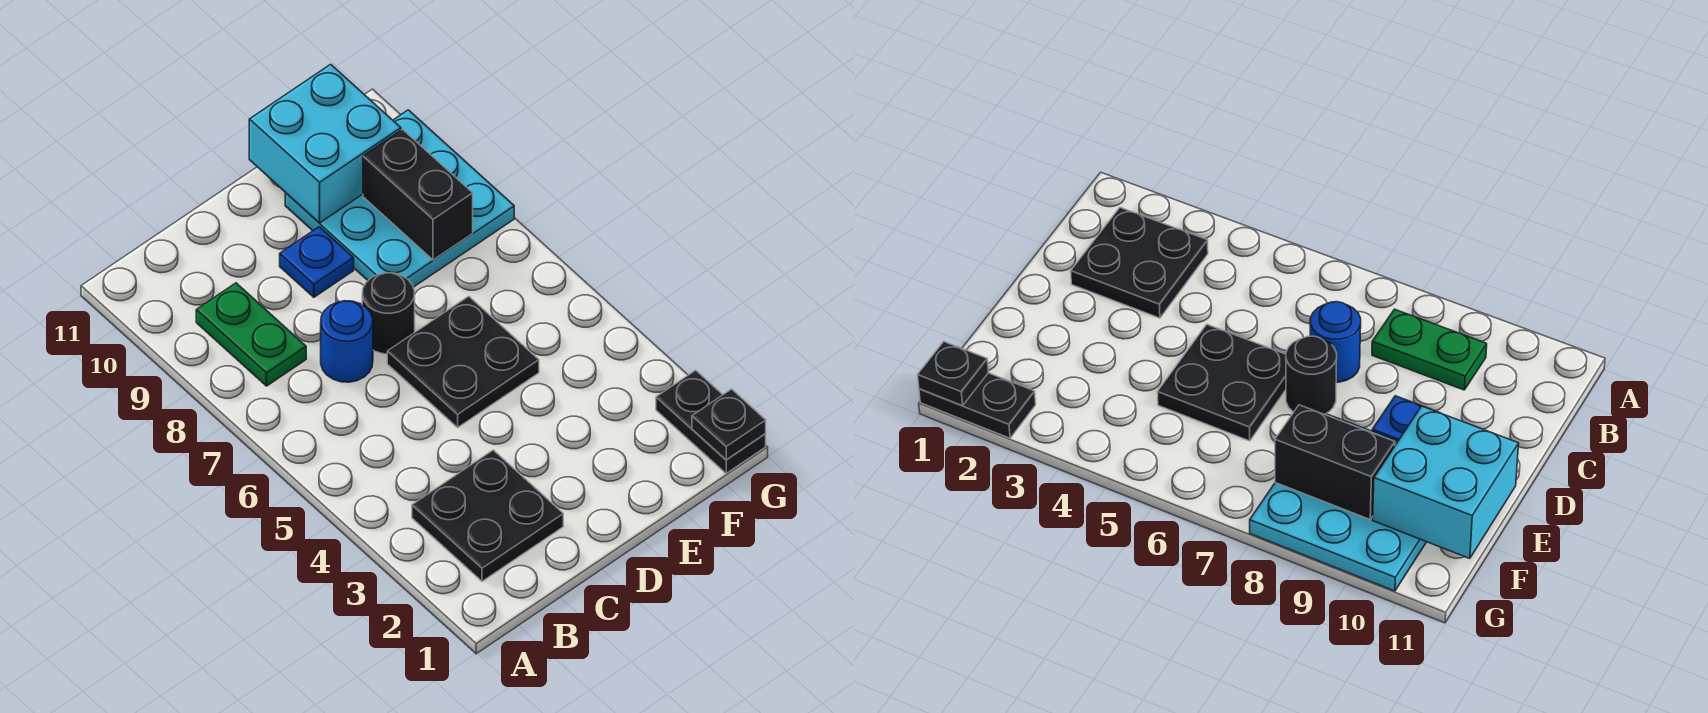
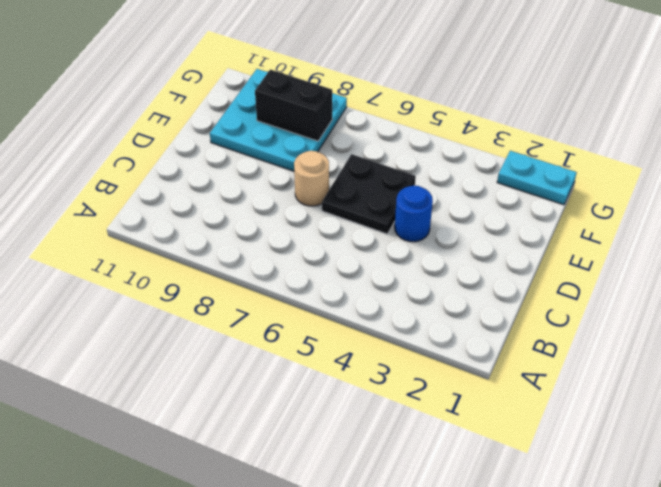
blue 1x1 round brick [395,185,433,242] -> blue 1x1 round brick moved to [321,301,373,382]
tan 1x1 round brick [294,151,329,206] -> black 1x1 round brick [362,273,415,354]
cyan 1x2 plate [497,151,577,205] -> black 1x2 plate [656,370,766,473]
none -> black 2x2 plate [412,450,563,581]
none -> green 1x2 plate [196,283,306,386]

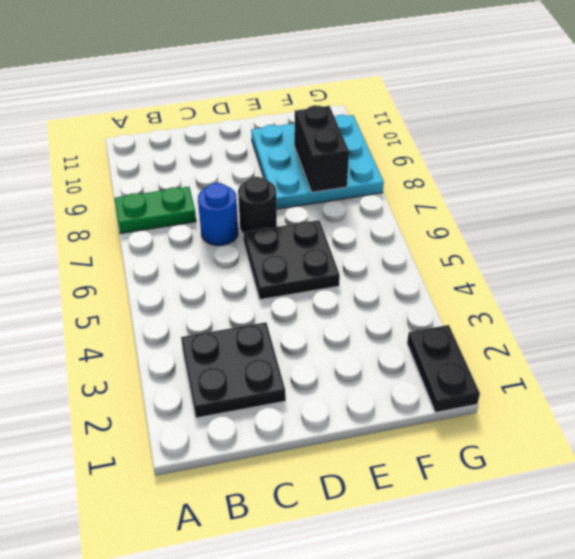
green 1x2 plate [115,187,196,233] -> green 1x2 plate turned to [196,283,306,386]
none -> blue 1x1 plate [280,227,354,297]
none -> cyan 2x2 brick [249,64,401,223]

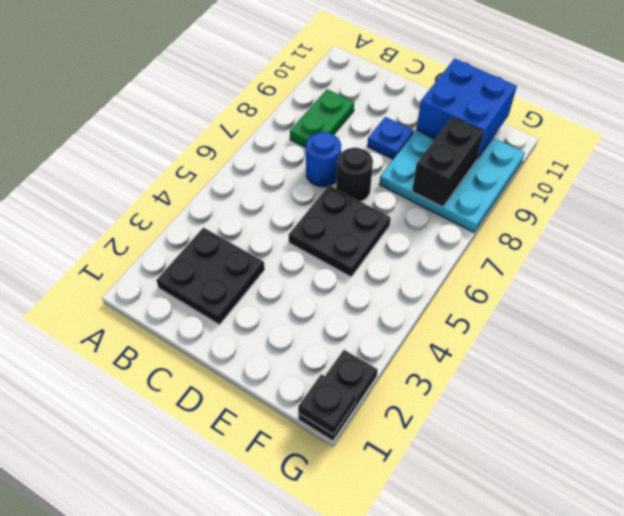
blue 2x2 brick [416,59,517,159] -> cyan 2x2 brick [249,64,401,223]

